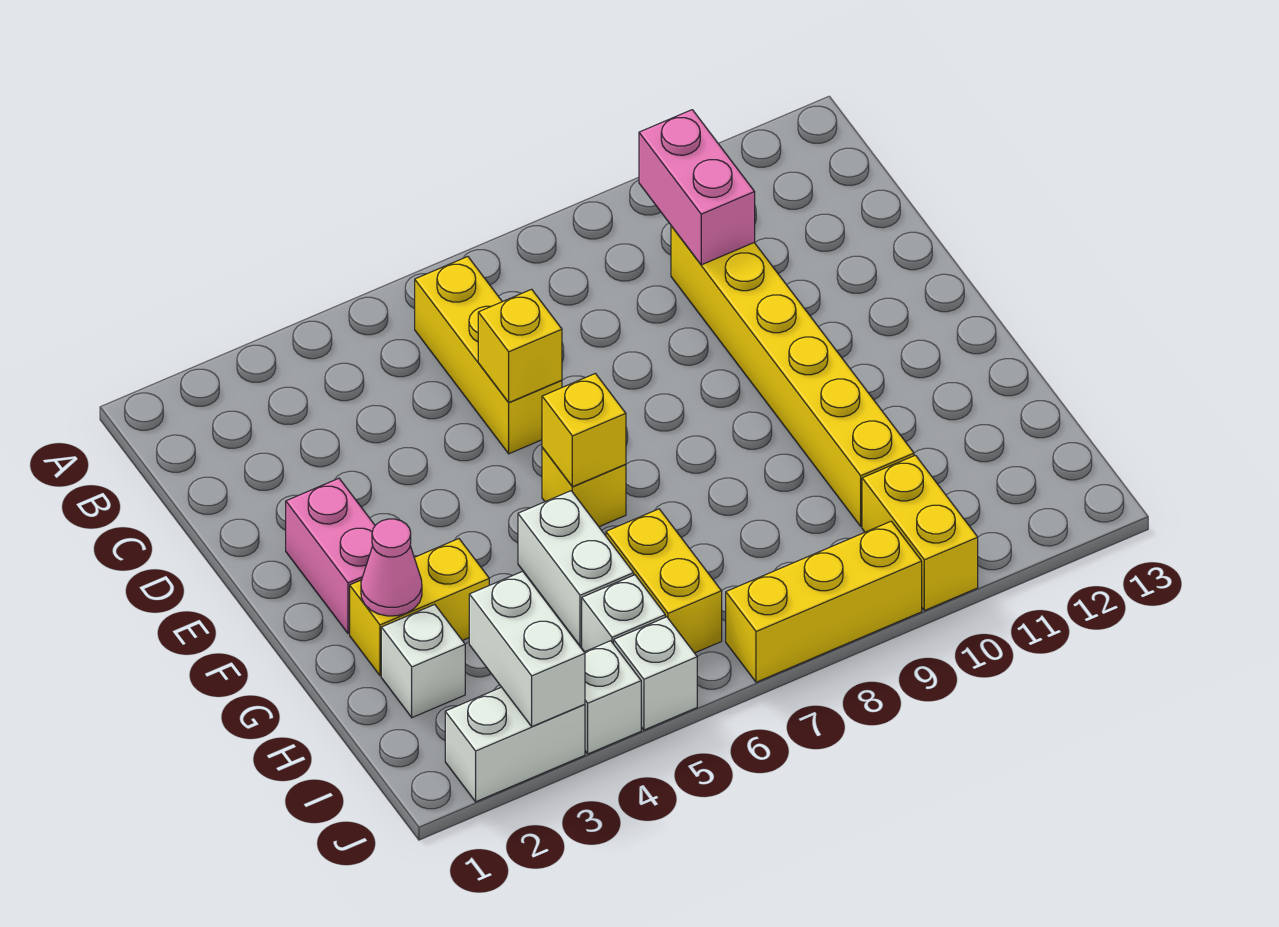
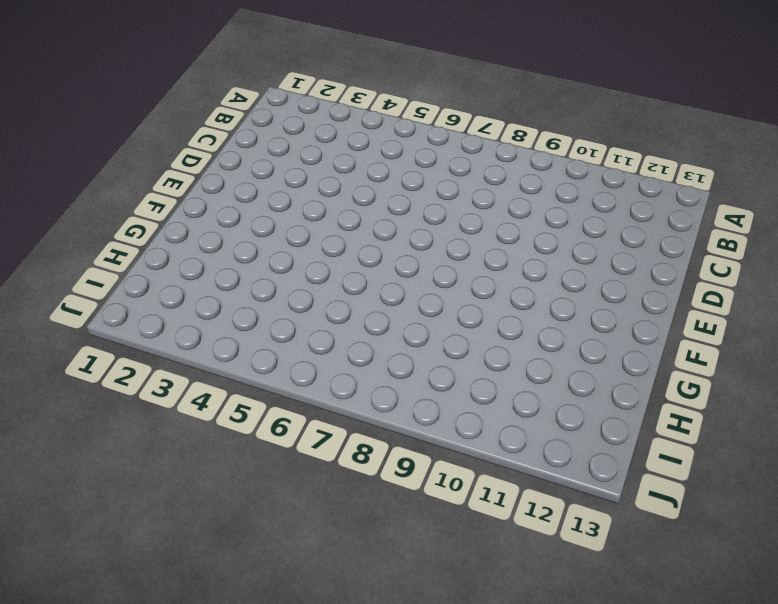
none -> yellow 1x3 brick [415,257,562,454]
none -> yellow 1x6 brick [671,226,914,526]
none -> pink 1x2 brick [286,478,375,634]

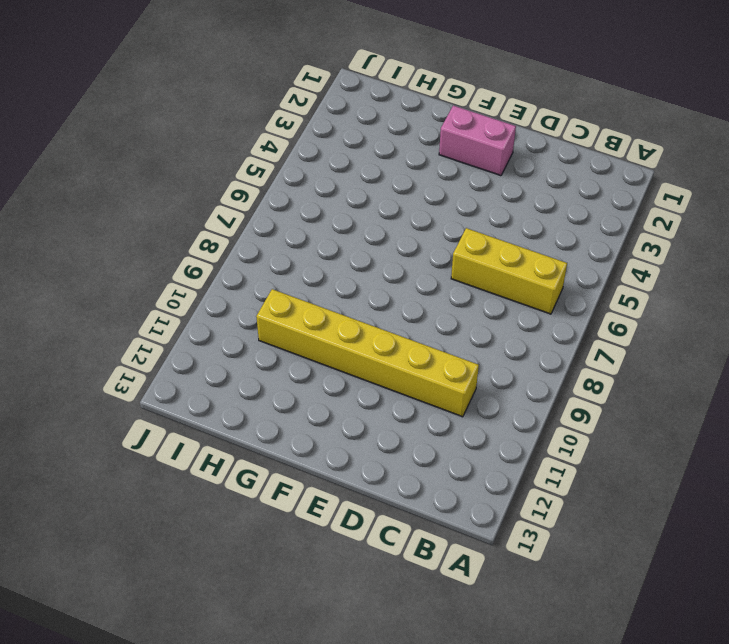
none -> yellow 1x1 brick [542,447,626,527]
none -> yellow 1x2 brick [350,539,489,676]
none -> white 1x2 brick [518,491,634,646]

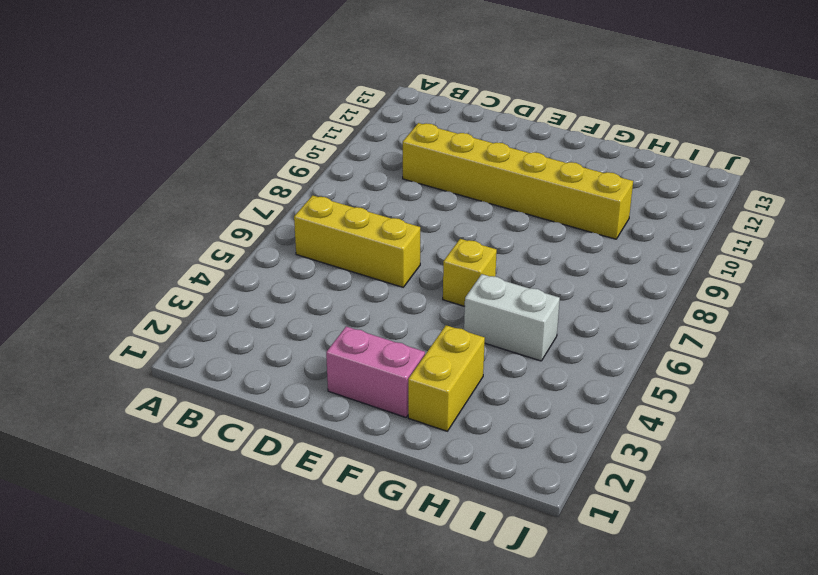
none -> white 1x1 brick [381,604,465,718]
none -> yellow 1x2 brick [606,509,722,653]
none -> white 1x1 brick [582,575,665,652]

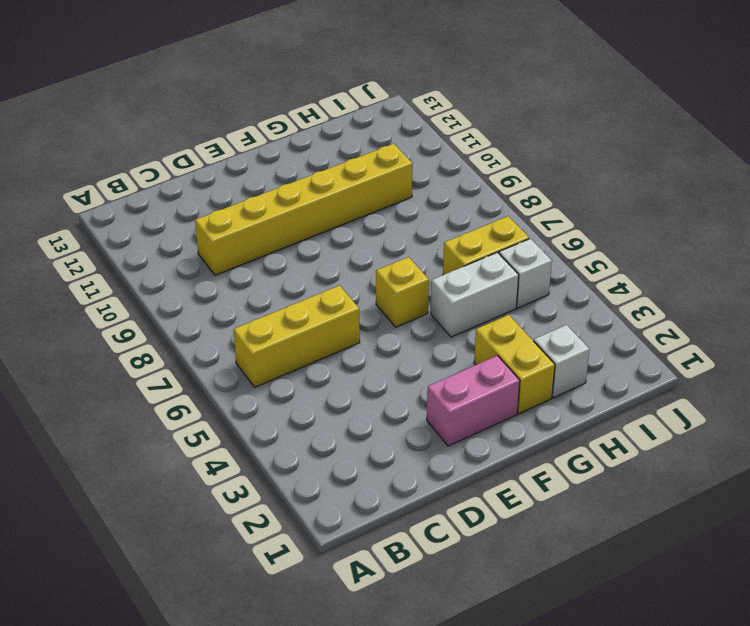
none -> yellow 1x2 brick [862,455,978,611]
none -> white 1x2 brick [445,687,585,802]
none -> white 1x1 brick [584,641,641,754]

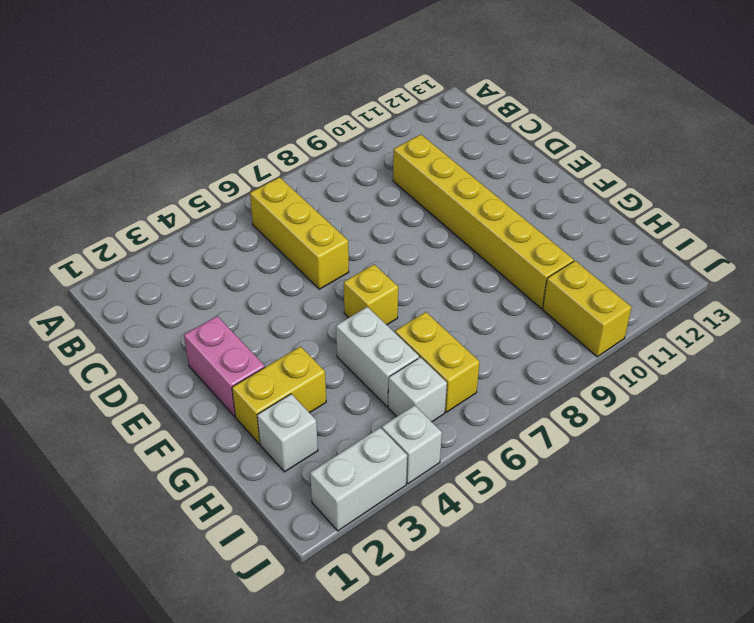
none -> white 1x1 brick [614,617,697,730]
none -> yellow 1x3 brick [726,521,922,682]
none -> pink 1x2 brick [639,110,755,265]

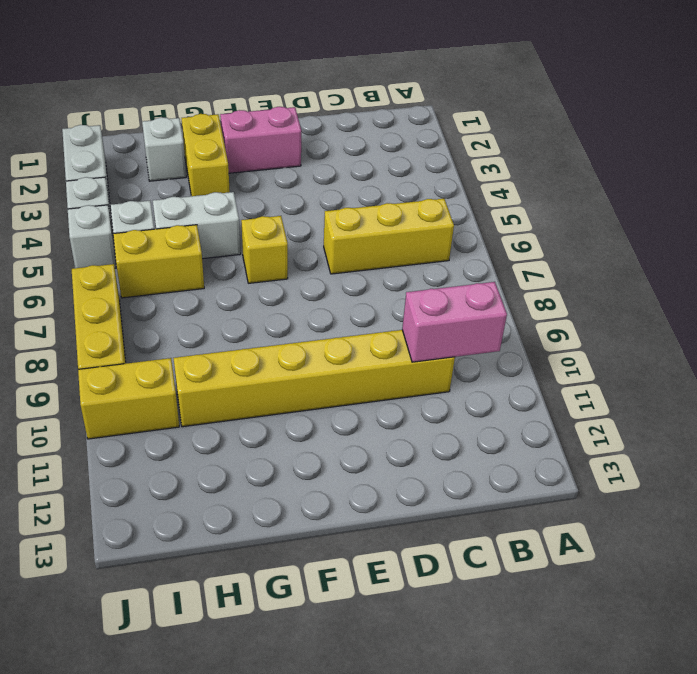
none -> yellow 1x1 brick [478,289,562,402]
none -> yellow 1x1 brick [542,373,626,487]
none -> pink 1x1 cone [361,519,422,616]

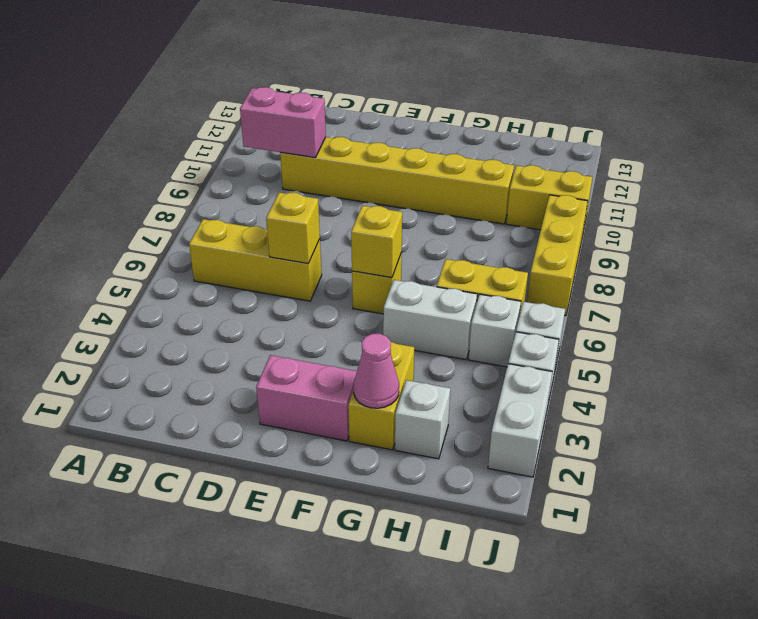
none -> white 1x2 brick [469,571,585,726]

